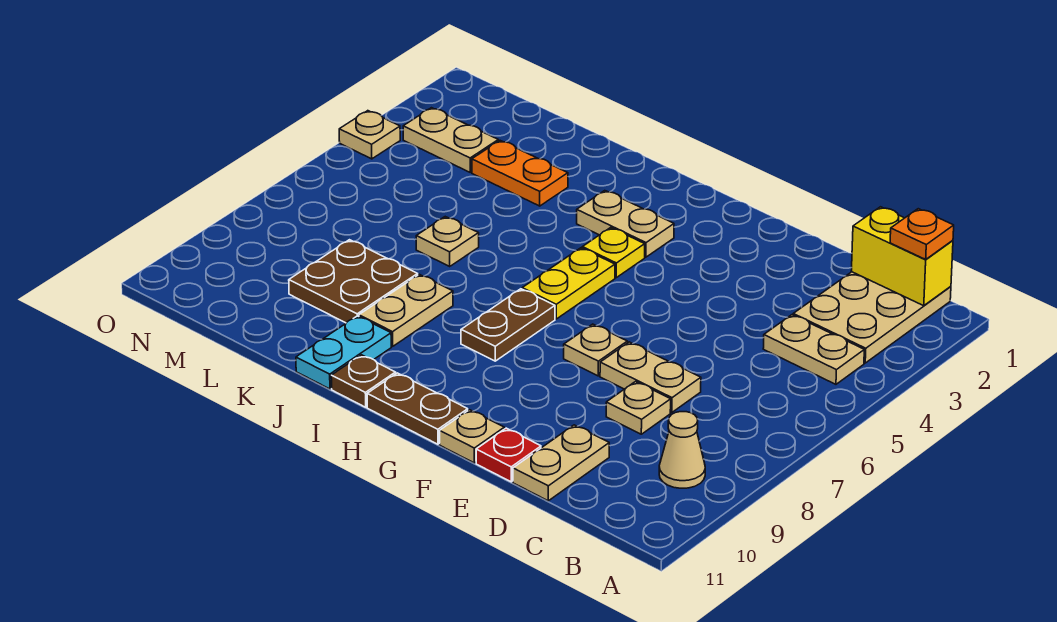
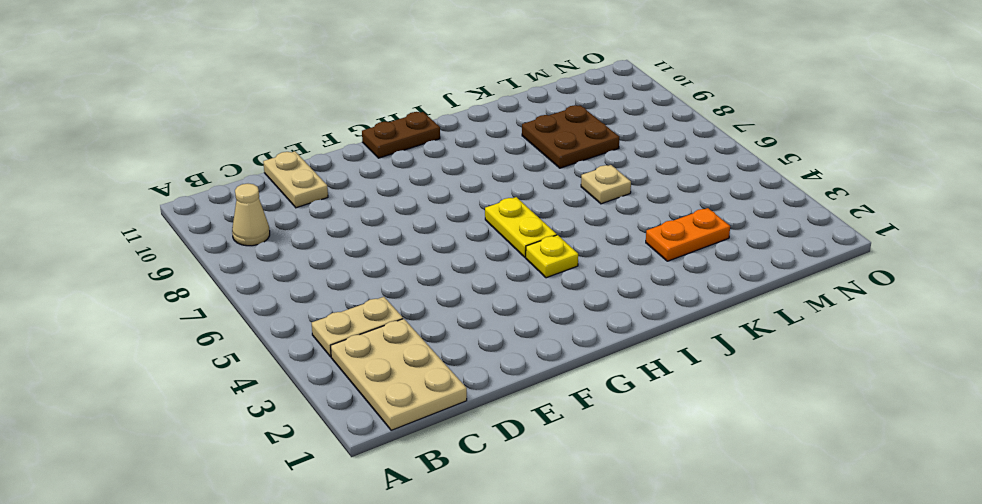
none -> tan 1x2 plate [600,342,701,413]
none -> tan 1x1 plate [606,382,671,434]
none -> red 1x1 plate [476,428,541,482]

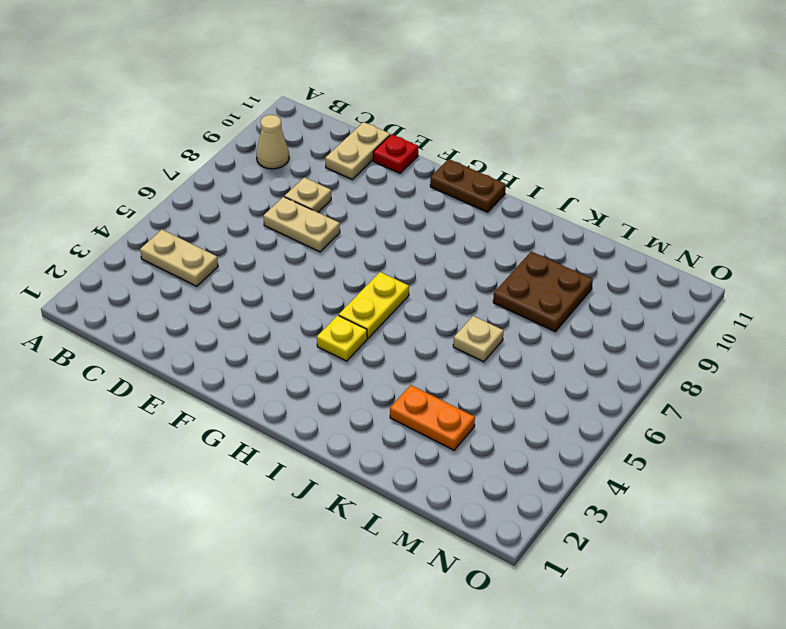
none -> tan 2x3 plate [793,272,951,363]
none -> tan 1x1 plate [564,324,627,376]
none -> tan 1x1 plate [440,410,504,463]

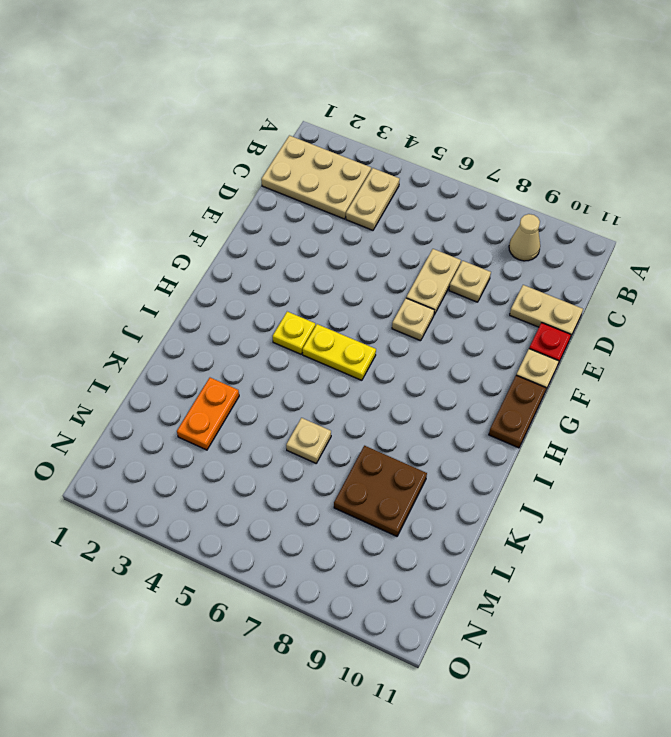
none -> tan 1x2 plate [577,191,674,257]
none -> brown 1x2 plate [461,289,555,361]
none -> brown 1x1 plate [331,355,396,407]

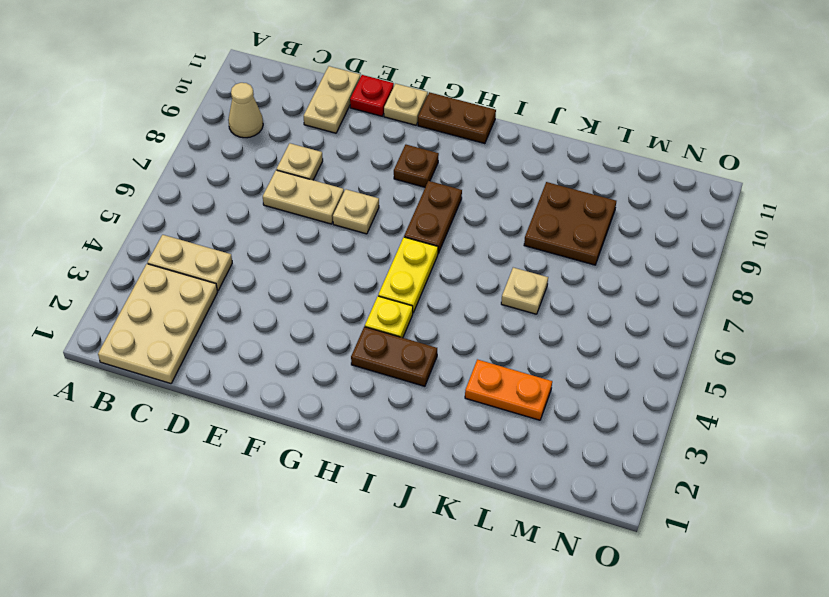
brown 1x1 plate [394,145,439,187] -> brown 1x1 plate moved to [331,355,396,407]
brown 1x2 plate [351,327,437,386] -> tan 1x2 plate [577,191,674,257]
none -> tan 1x2 plate [359,274,453,346]
none -> cyan 1x2 plate [296,316,391,389]
none -> tan 1x2 plate [403,108,498,172]

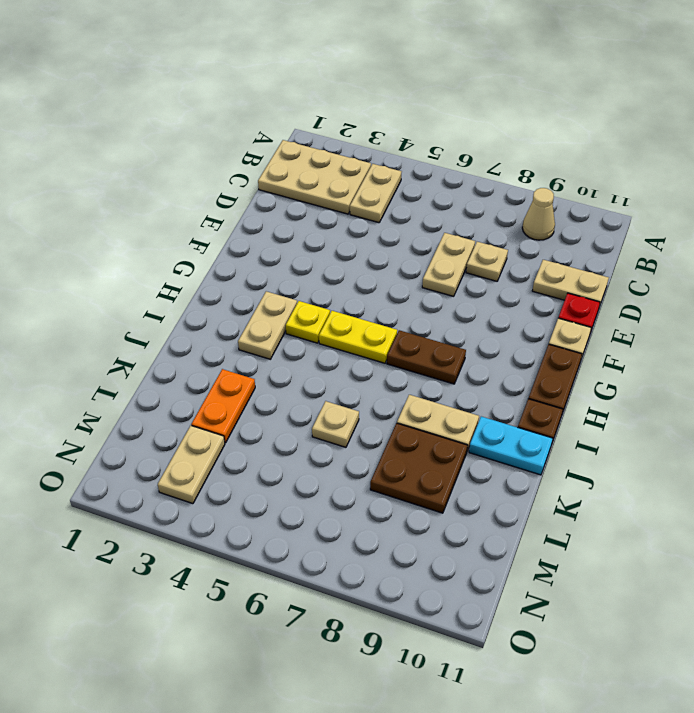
none -> tan 1x1 plate [564,324,627,376]
none -> tan 1x1 plate [339,111,400,159]
none -> yellow 1x2 brick [851,207,953,306]

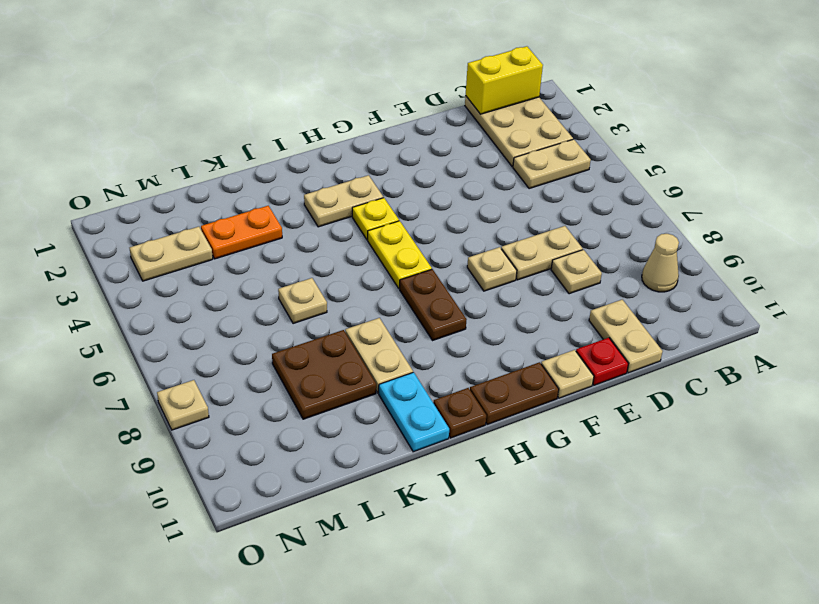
tan 1x1 plate [157,380,209,430] -> tan 1x1 plate moved to [339,111,400,159]
none -> orange 1x1 plate [890,209,954,259]

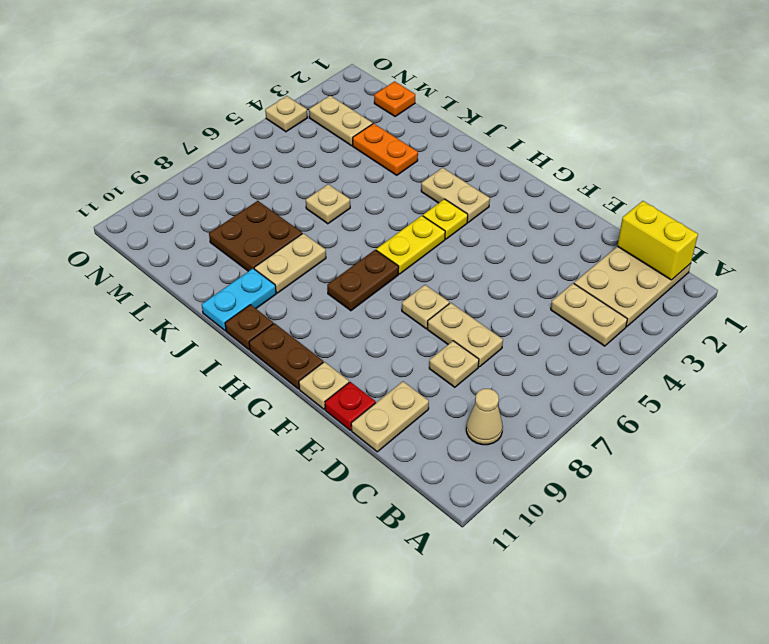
orange 1x1 plate [374,81,415,116] -> orange 1x1 plate moved to [890,209,954,259]

